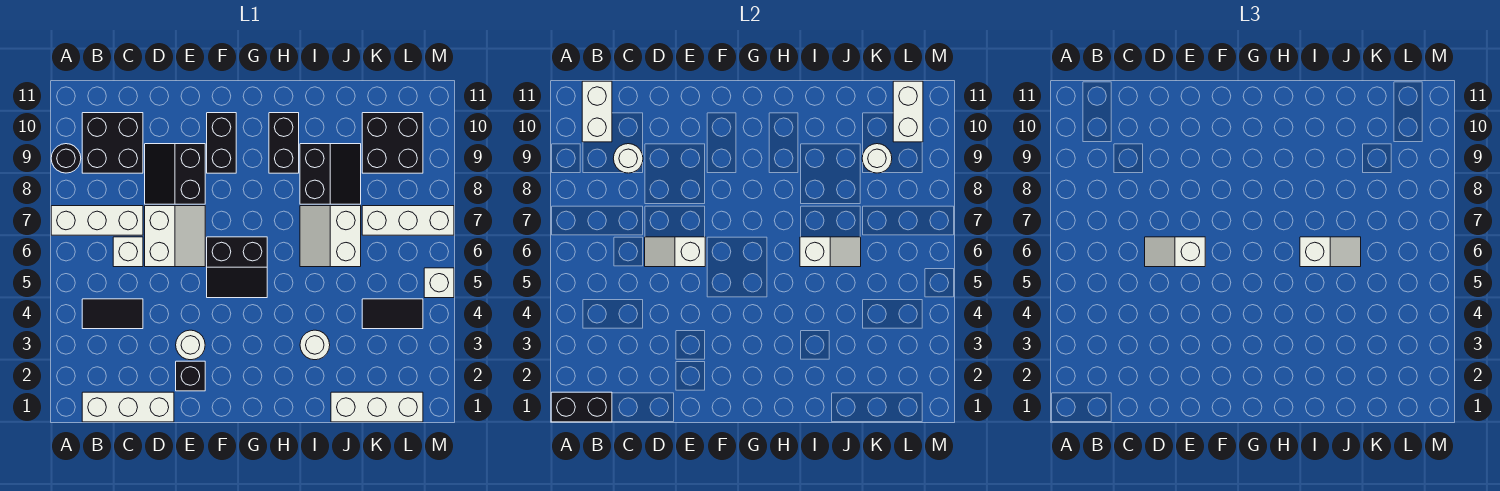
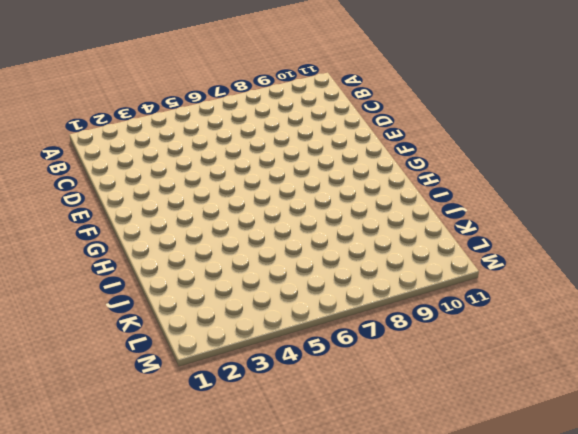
none -> white 1x3 brick [51,206,143,235]
none -> black 1x1 round brick [51,144,81,173]
none -> white 1x3 brick [82,392,174,422]
none -> black 1x2 tile [82,299,143,329]

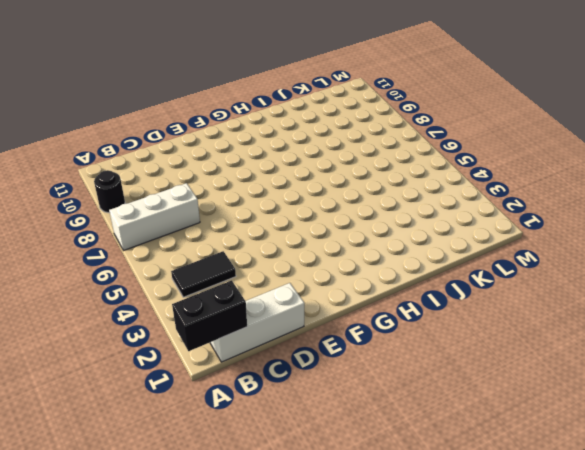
none -> black 2x2 brick [82,113,143,173]
none -> white 1x1 brick [113,237,143,267]
none -> white 2x2 slope [145,206,205,267]
none -> black 2x2 slope [145,144,205,204]

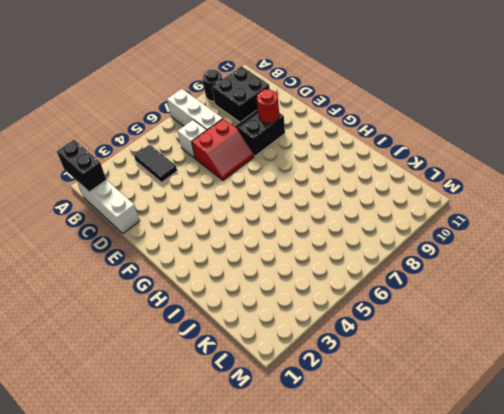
red 2x2 slope [192,119,254,181] -> white 2x2 slope [145,206,205,267]
red 1x1 round brick [257,89,279,123] -> none
none -> black 1x1 brick [176,361,205,391]
none -> white 1x1 round brick [176,330,205,360]
none -> black 2x2 slope [207,237,267,298]
none -> black 1x2 brick [207,113,236,173]

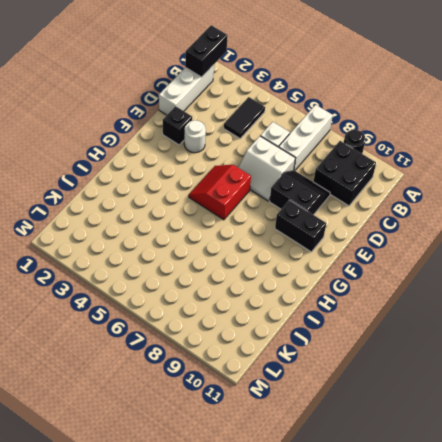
red 2x2 slope [189,165,251,220] -> black 2x2 slope [207,237,267,298]
none -> black 1x2 brick [269,113,299,173]
none -> white 1x1 round brick [300,330,330,360]
none -> white 2x2 slope [300,206,361,267]
none -> black 2x2 slope [300,144,361,204]

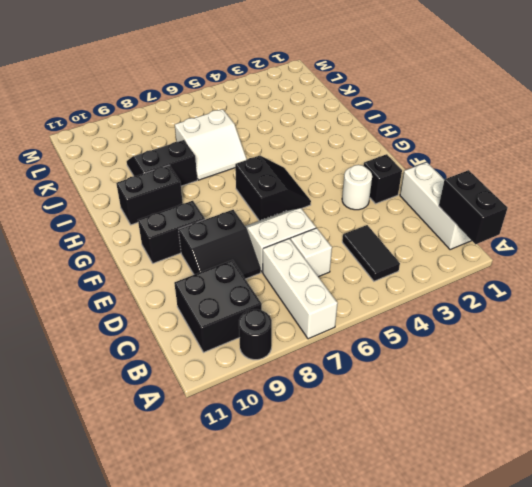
none -> white 1x1 round brick [300,330,330,360]
none -> white 1x3 brick [331,392,423,422]
none -> black 1x2 tile [362,299,423,329]
none -> white 1x3 brick [362,206,454,235]

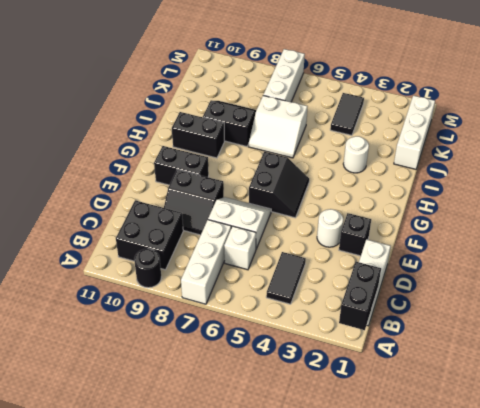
none -> black 2x2 brick [362,113,423,173]
none -> white 1x1 brick [424,268,454,298]
none -> white 1x2 brick [582,81,612,142]
none -> white 1x1 round brick [613,144,643,173]

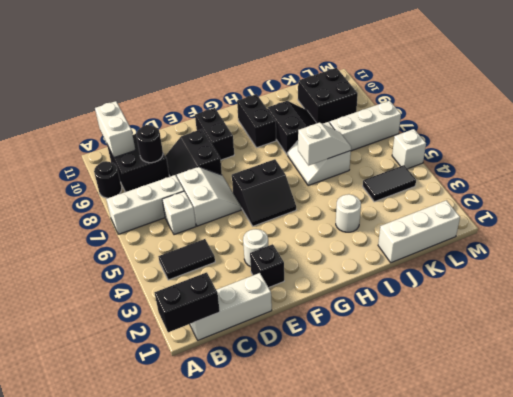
black 1x1 round brick [136,125,163,163] -> white 1x1 round brick [613,144,643,173]
none -> white 1x2 slope [645,237,705,267]
none -> white 1x1 round brick [862,144,892,173]
none -> white 1x2 brick [893,81,923,142]
none -> white 1x2 slope [1145,237,1205,267]

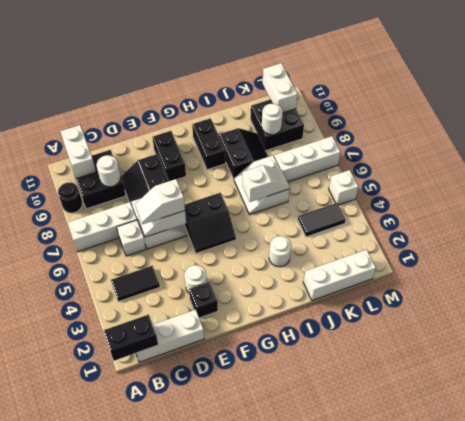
none -> white 1x2 slope [1300,237,1361,267]

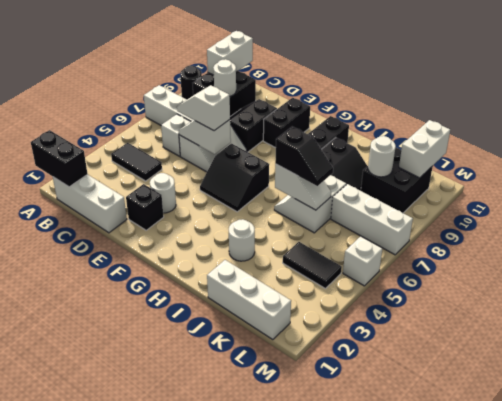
black 1x2 slope [275,127,333,186] -> white 1x2 slope [1300,237,1361,267]

